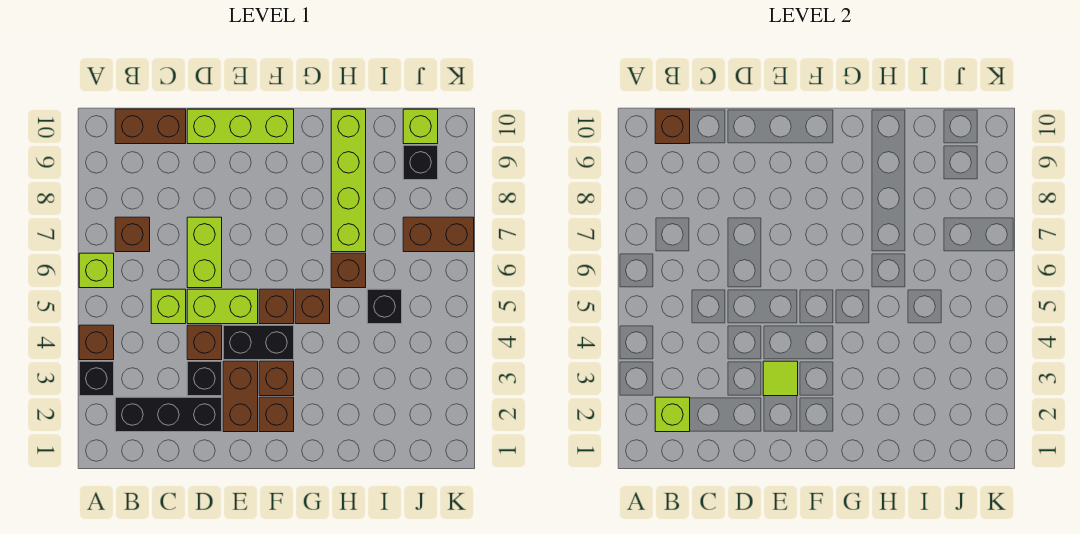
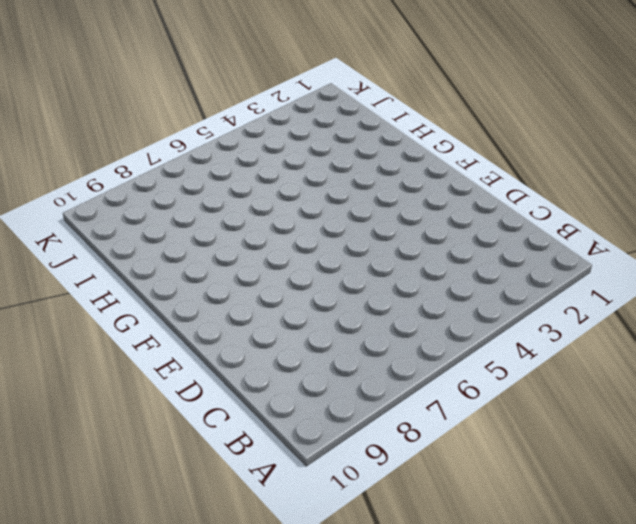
none -> black 1x1 brick [79,361,114,396]
none -> brown 1x1 brick [79,325,114,360]
none -> lime 1x1 brick [79,253,114,288]

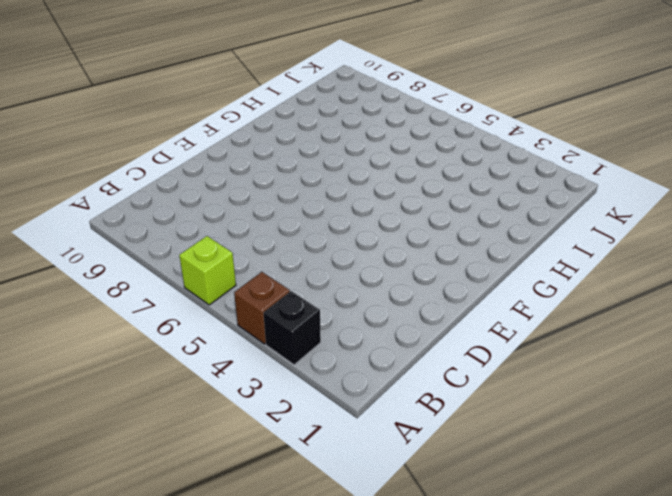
none -> black 1x3 brick [115,397,222,432]
none -> brown 1x1 brick [115,217,150,252]
none -> brown 1x2 brick [115,109,186,144]

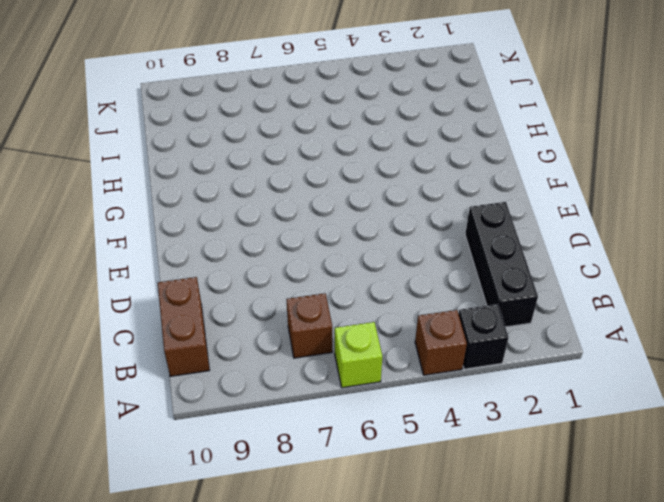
none -> lime 1x1 brick [151,289,186,324]
none -> black 1x1 brick [187,361,222,396]
none -> brown 1x1 brick [187,325,222,360]

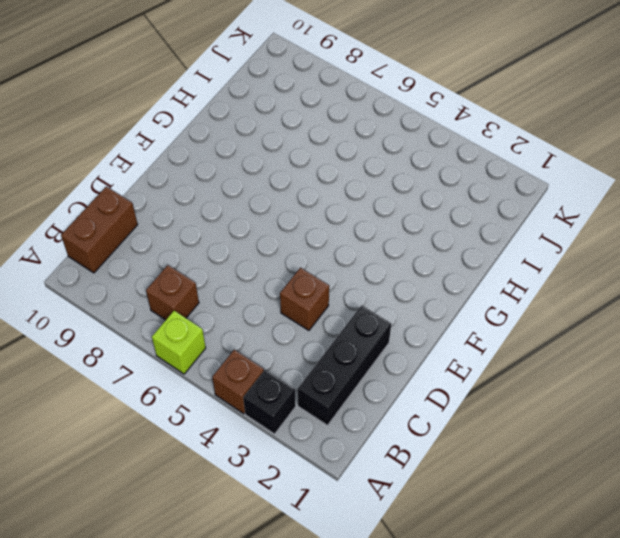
none -> lime 1x1 brick [151,289,186,324]
none -> black 1x1 brick [187,361,222,396]
none -> lime 1x2 brick [187,289,258,324]

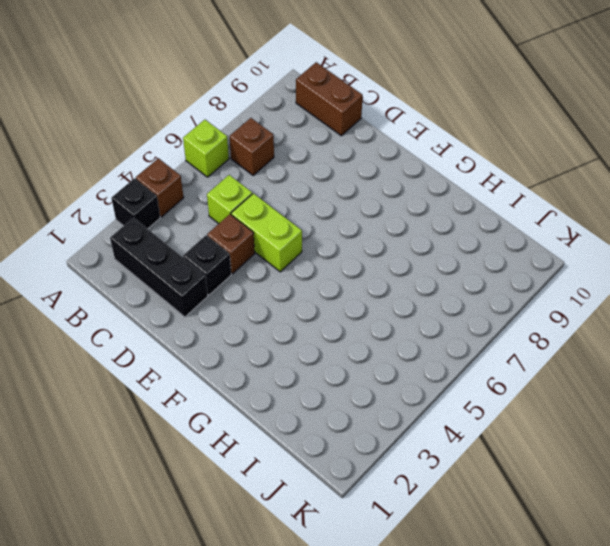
none -> lime 1x2 brick [187,217,222,288]
none -> lime 1x3 brick [187,109,294,144]
none -> brown 1x2 brick [223,361,258,432]

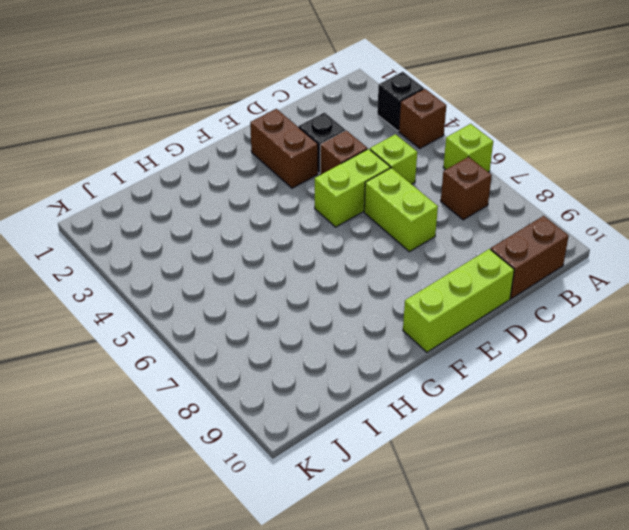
none -> black 1x3 brick [115,397,222,432]
none -> black 1x2 brick [223,325,294,360]
none -> brown 1x1 brick [259,397,294,432]

